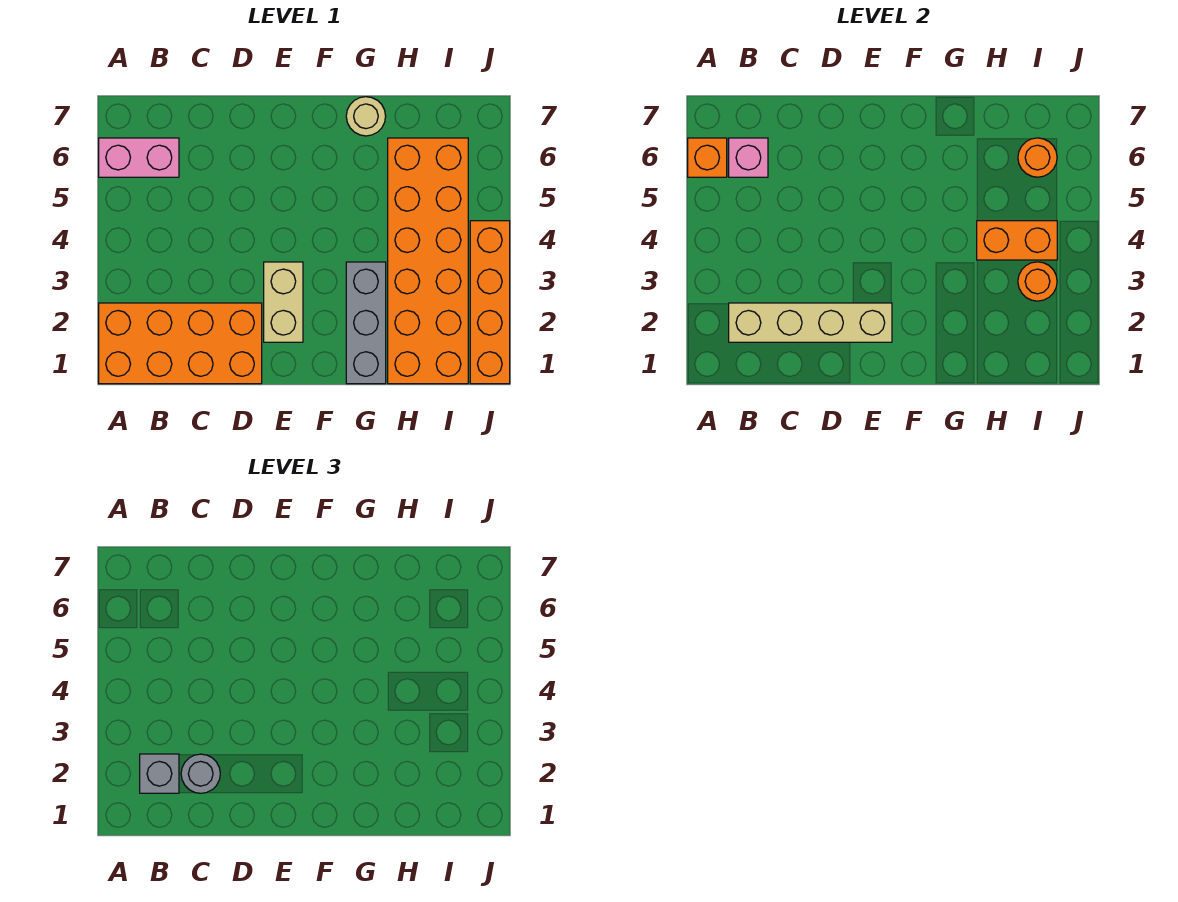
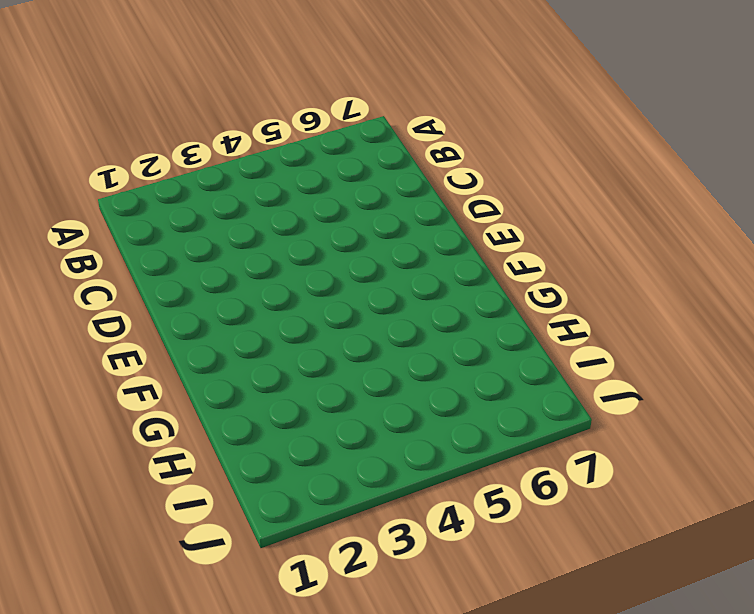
none -> orange 2x4 brick [99,303,262,384]
none -> pink 1x2 brick [99,138,179,177]
none -> tan 1x2 brick [264,262,303,342]

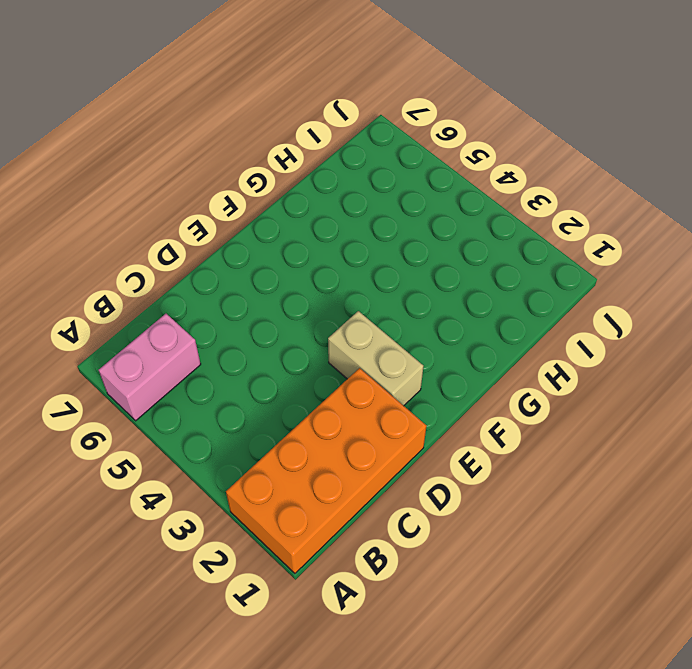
none -> grey 1x3 brick [346,262,386,384]
none -> tan 1x1 round brick [346,97,386,136]
none -> orange 2x6 brick [388,138,468,384]

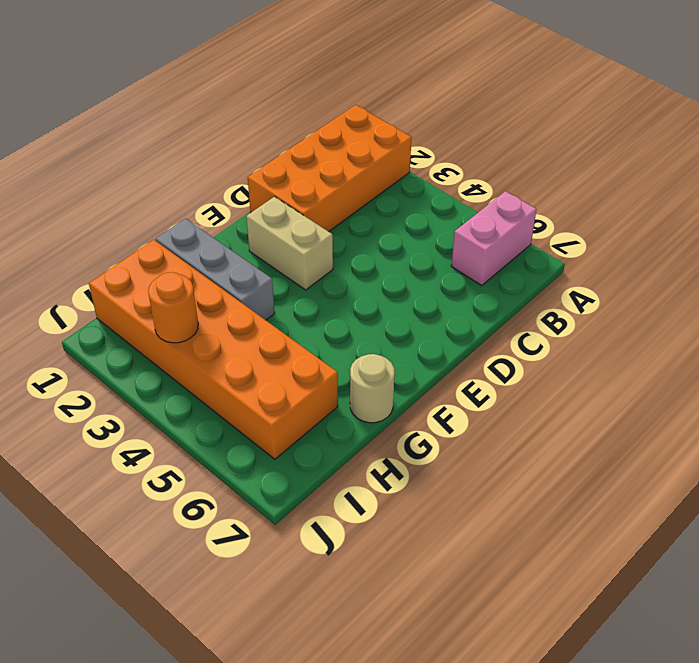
none -> orange 1x4 brick [470,221,510,384]
none -> orange 1x1 brick [688,138,727,177]
none -> tan 1x4 brick [729,303,892,342]

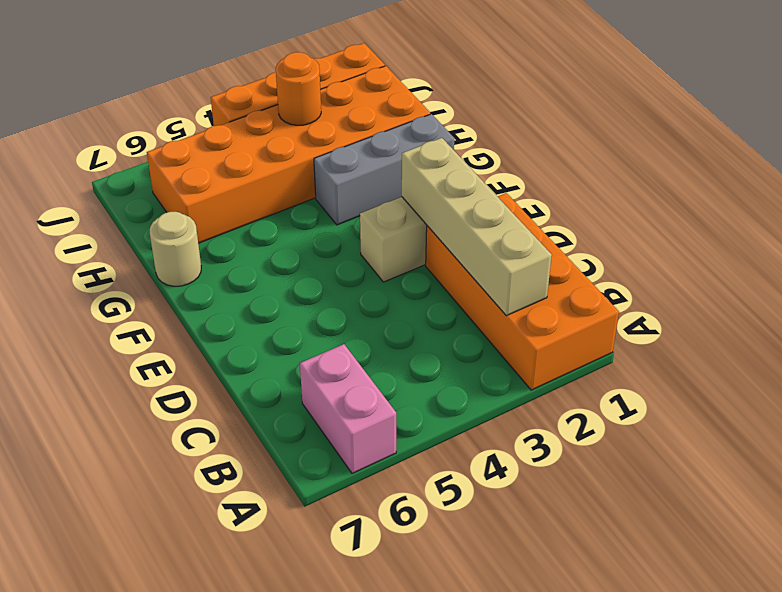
none -> orange 1x1 brick [688,138,727,177]
none -> pink 1x1 brick [729,138,768,177]
none -> orange 1x2 brick [977,221,1057,260]

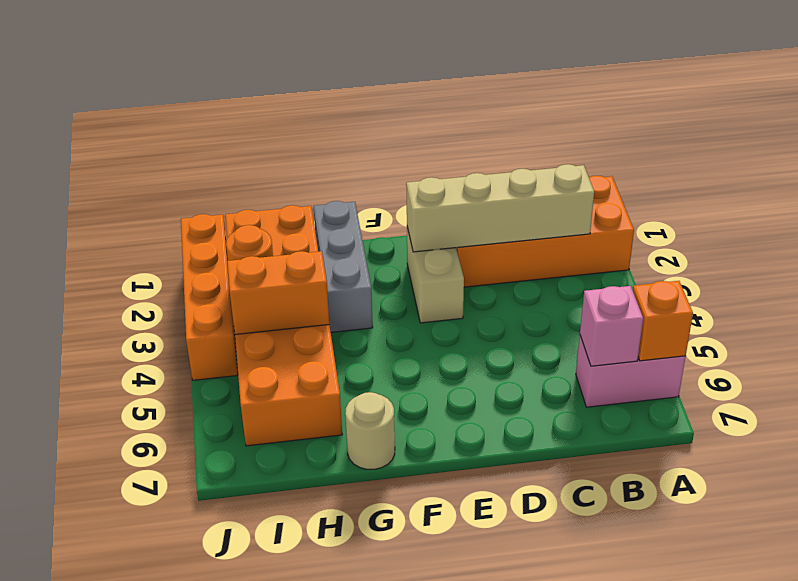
none -> orange 1x1 round brick [1018,138,1057,177]
none -> grey 1x1 brick [140,754,179,793]
none -> grey 1x1 round brick [181,754,220,793]

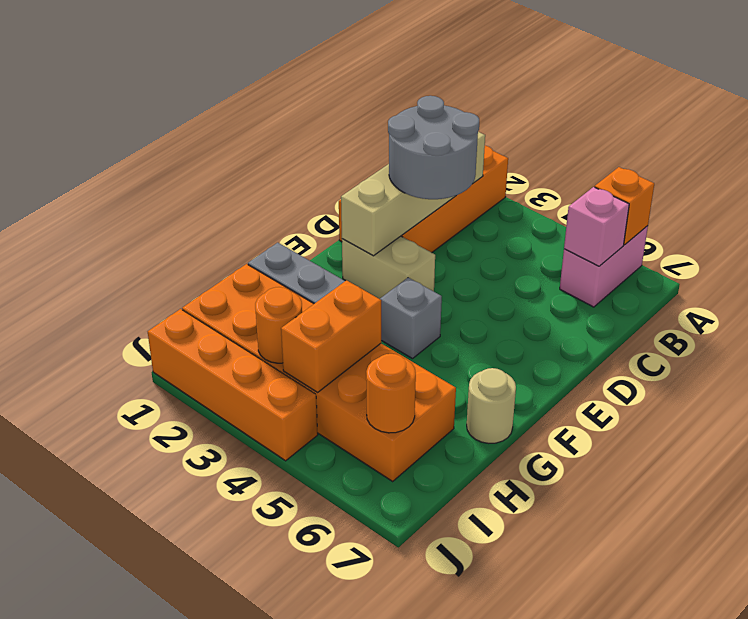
grey 2x2 round brick [388,96,479,199] -> grey 1x1 round brick [181,754,220,793]
grey 1x1 brick [380,278,442,359] -> grey 1x1 brick moved to [140,754,179,793]

